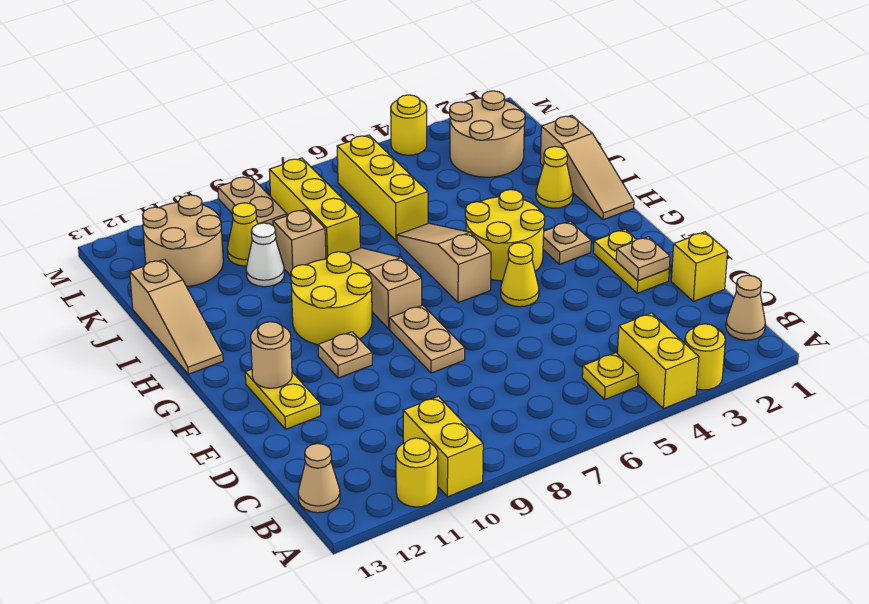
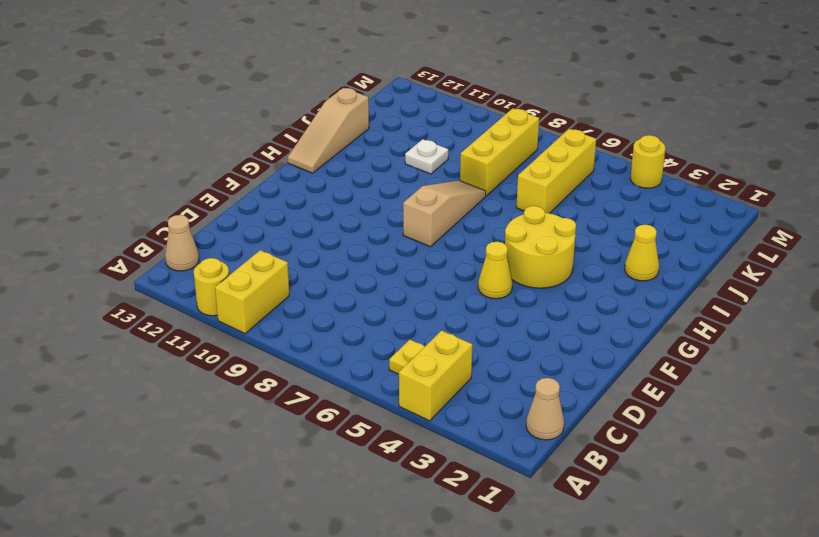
white 1x1 plate [405,139,448,174] -> white 1x1 cone [246,223,284,287]
none -> yellow 1x1 round brick [685,324,725,390]
none -> yellow 1x1 brick [671,232,727,302]
none -> yellow 1x2 plate [593,229,669,293]
none -> tan 1x2 plate [389,305,465,373]

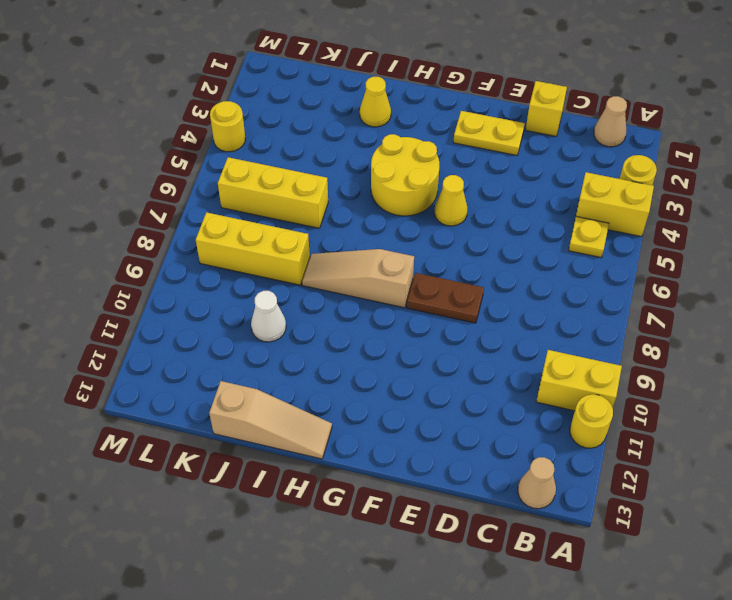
brown 1x2 plate [407,273,484,323] -> tan 1x2 plate [389,305,465,373]
none -> yellow 1x2 plate [245,369,321,429]
none -> tan 1x1 plate [318,332,372,378]
none -> tan 1x1 plate [543,221,591,264]
none -> tan 1x3 slope [397,223,491,303]

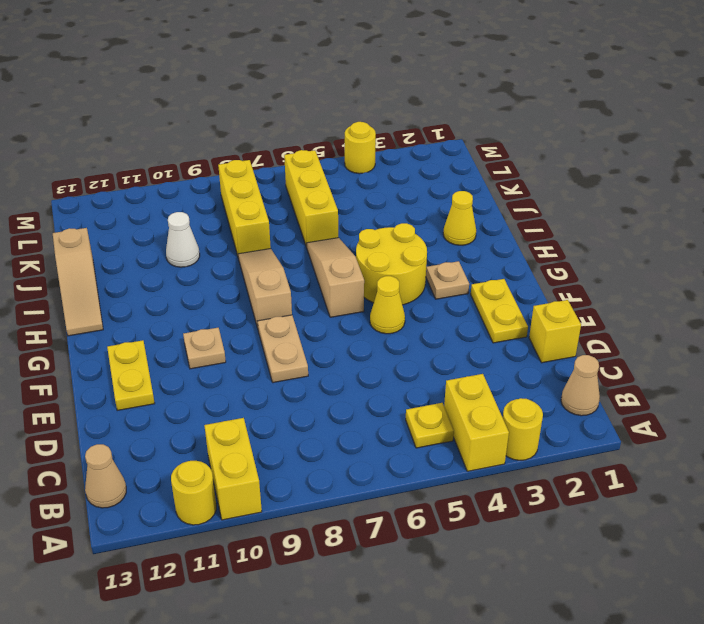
none -> yellow 2x2 round brick [291,252,372,345]
none -> tan 1x3 slope [540,115,634,220]
none -> tan 1x1 brick [273,209,326,276]
none -> tan 2x2 round brick [450,91,525,177]

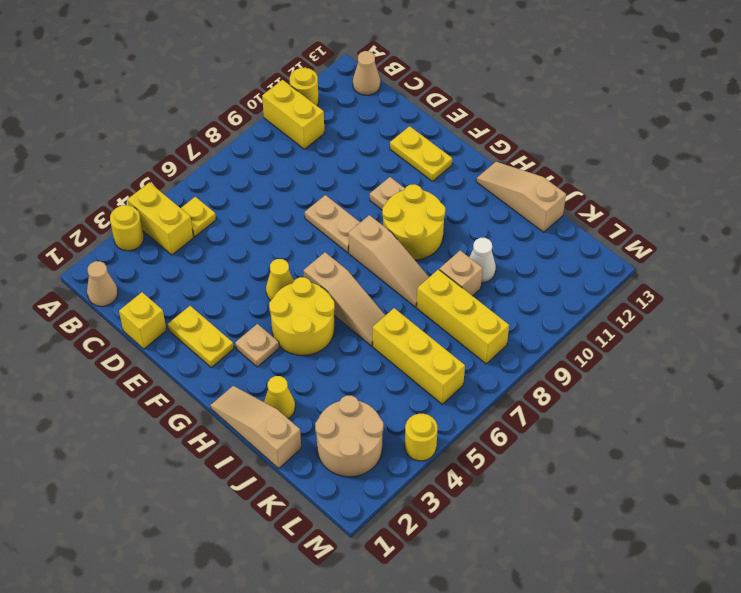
none -> yellow 1x1 cone [227,203,258,266]
none -> tan 2x2 round brick [143,195,223,286]
none -> tan 1x2 plate [218,176,287,225]
none -> tan 1x1 plate [616,237,670,280]

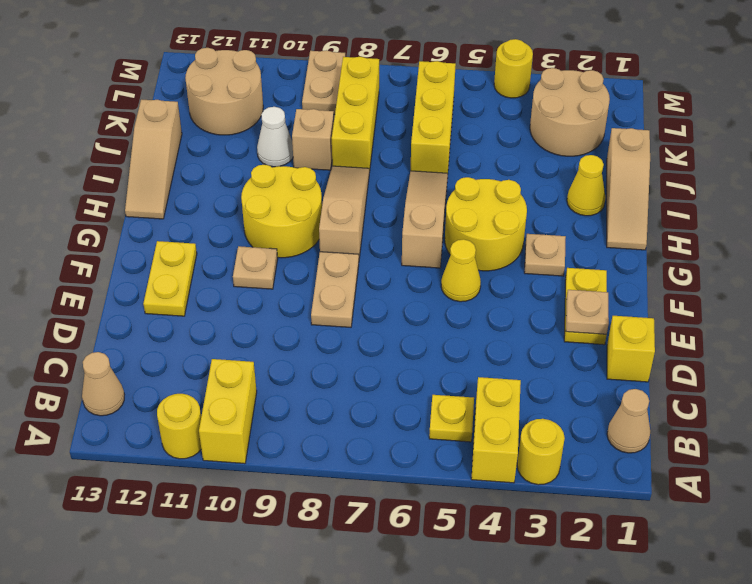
none -> yellow 1x1 cone [227,203,258,266]
none -> tan 1x1 round brick [251,322,292,388]

